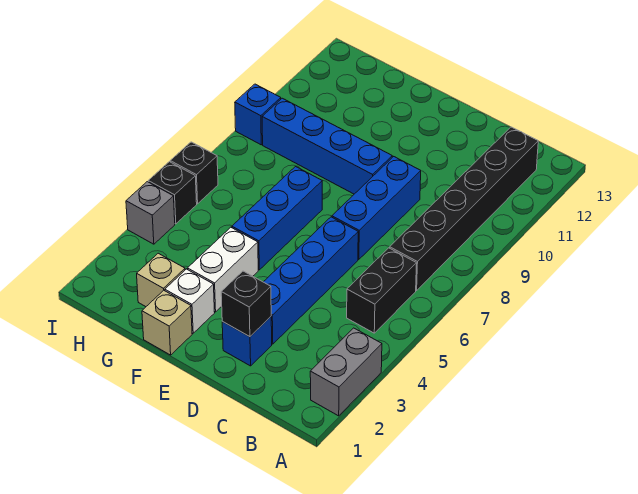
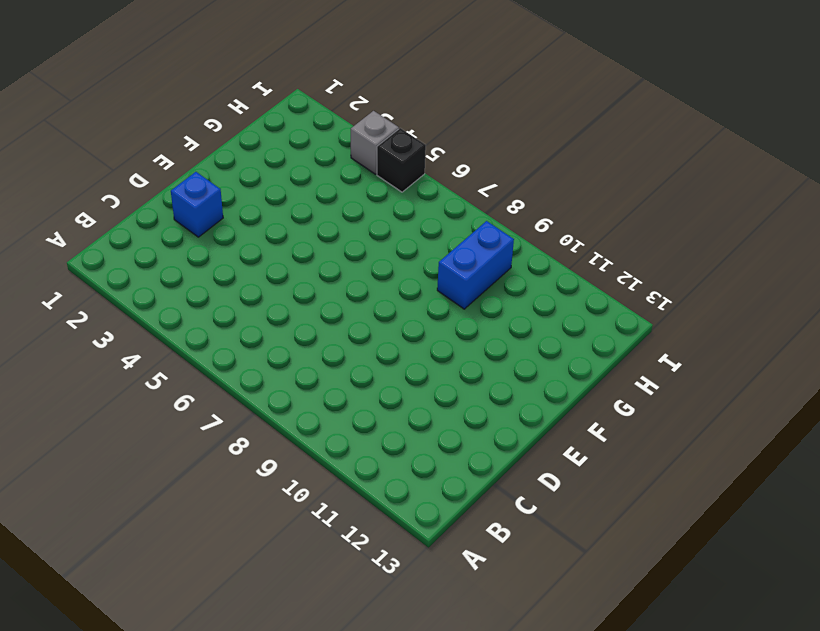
blue 1x2 brick [437,221,514,309] -> blue 1x4 brick [262,98,392,194]
none -> grey 1x2 brick [310,328,382,416]
none -> black 1x2 brick [347,248,417,333]
none -> black 1x6 brick [390,127,538,291]

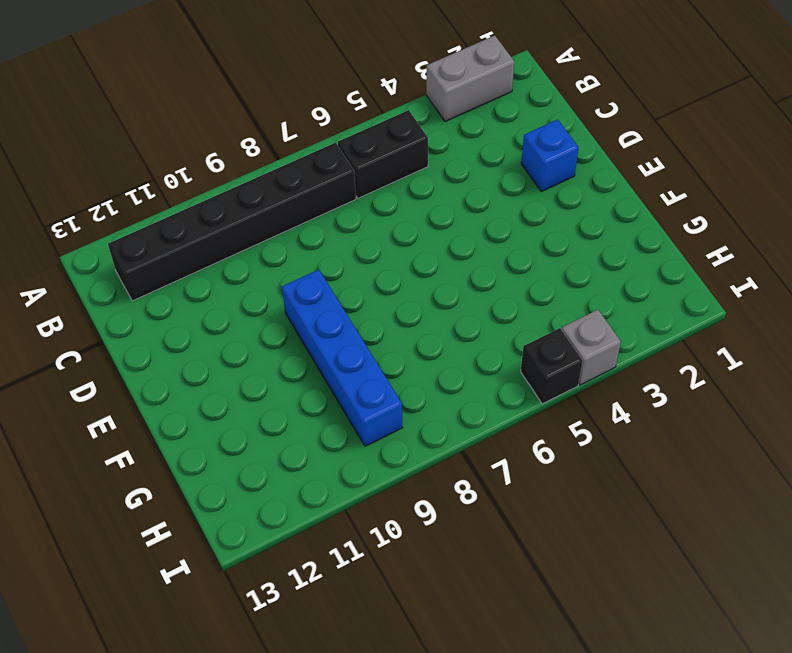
none -> blue 1x4 brick [264,217,358,344]
none -> blue 1x3 brick [332,156,421,259]
none -> tan 1x1 brick [142,290,192,355]

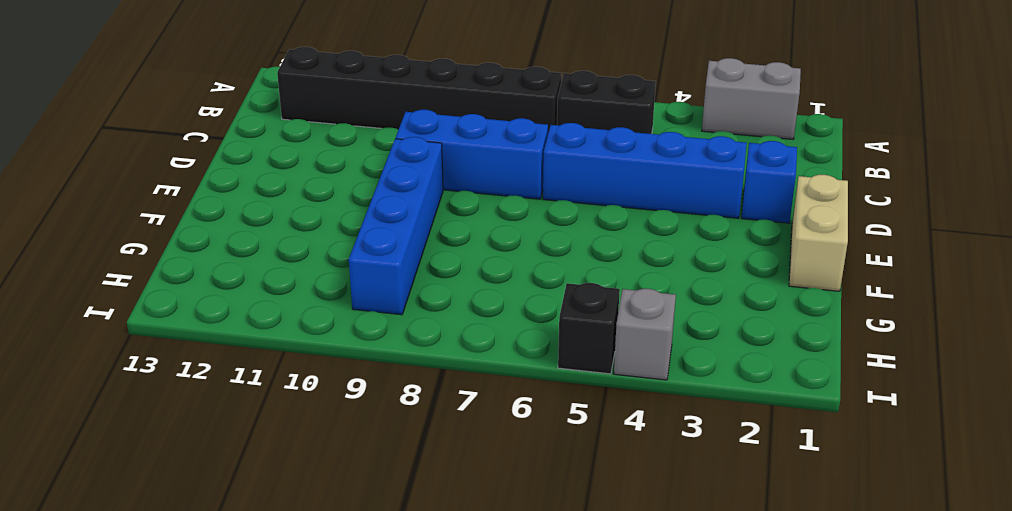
tan 1x2 brick [789,175,848,291] -> tan 1x1 brick [142,290,192,355]
none -> white 1x1 brick [165,269,215,333]
none -> white 1x2 brick [187,227,258,312]
none -> blue 1x3 brick [232,167,322,270]

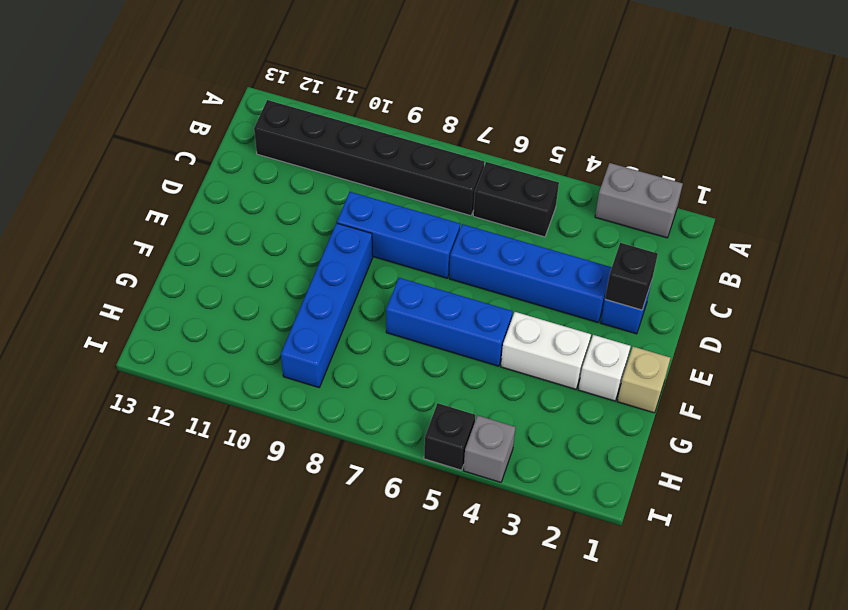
none -> tan 1x1 brick [137,253,185,307]
none -> black 1x1 brick [170,142,218,204]
none -> blue 1x1 brick [235,84,281,145]

